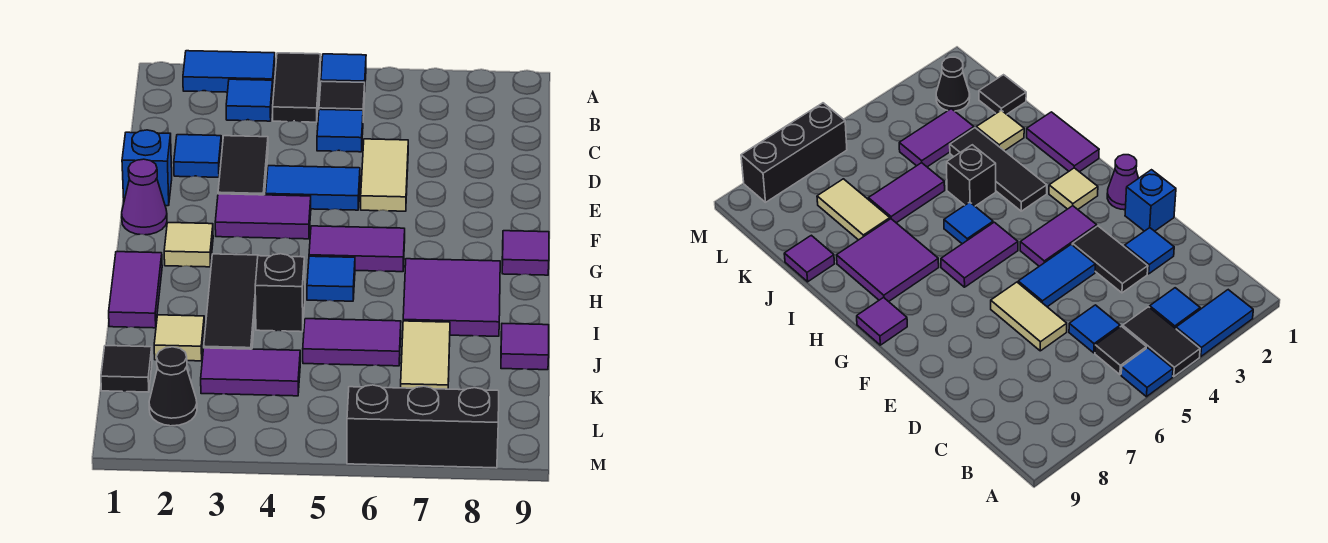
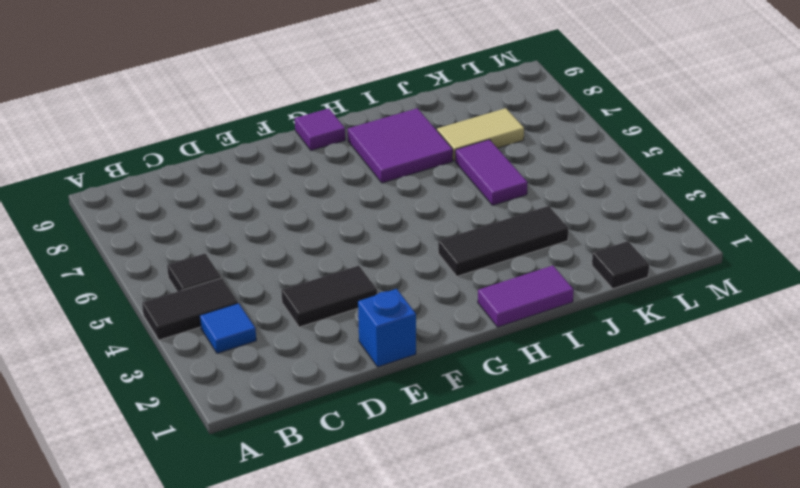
none -> blue 1x2 tile [183,51,275,92]
none -> blue 1x1 tile [321,54,366,82]
none -> blue 1x1 tile [317,109,363,152]

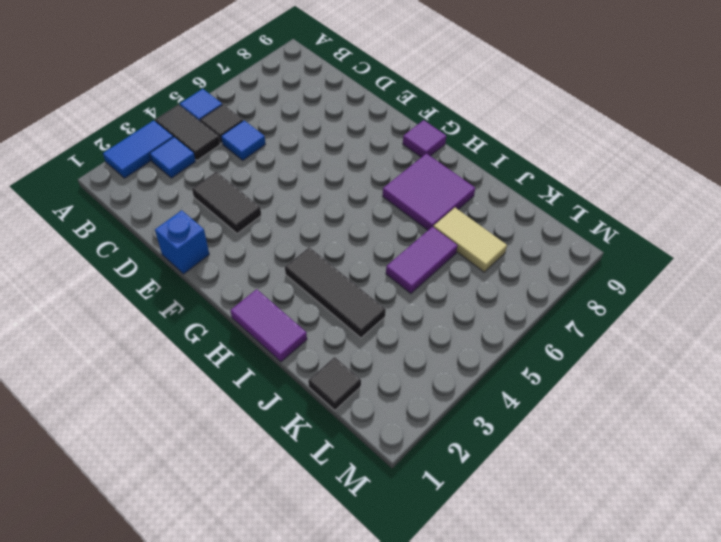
none -> blue 1x1 tile [174,135,221,177]
none -> tan 1x2 tile [361,139,408,211]
none -> blue 1x2 tile [266,166,360,210]

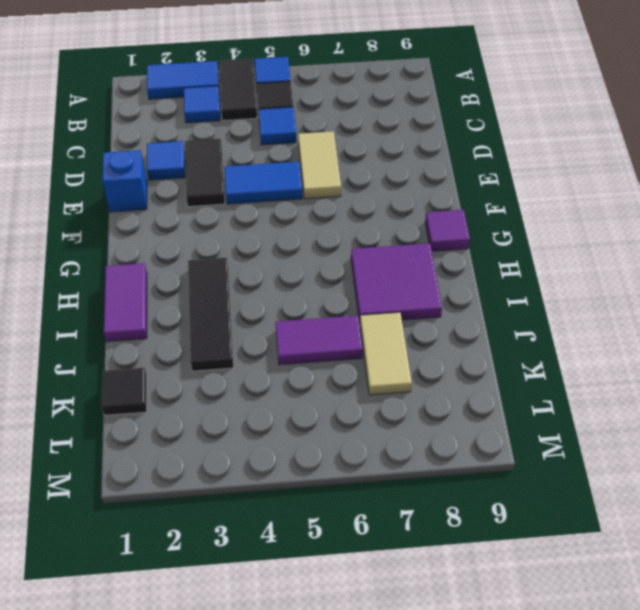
none -> purple 1x1 cone [122,159,167,235]
none -> purple 1x2 tile [215,194,311,239]
none -> tan 1x1 tile [164,223,213,267]

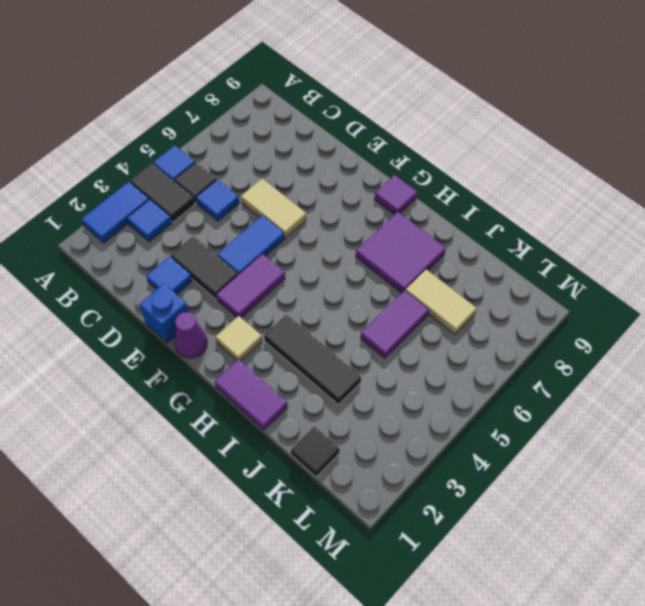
none -> purple 1x2 tile [309,226,405,272]
none -> blue 1x1 tile [307,256,355,301]
none -> black 1x1 brick [255,254,305,332]

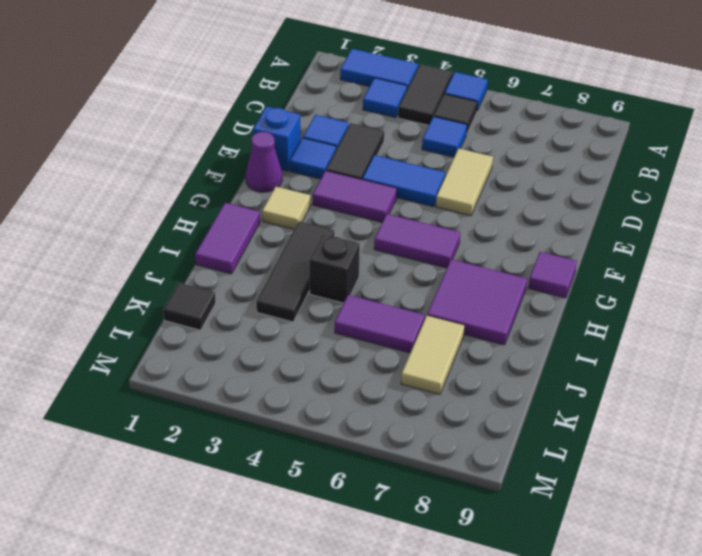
blue 1x1 tile [290,138,336,179] -> blue 1x1 tile moved to [307,256,355,301]
none -> tan 1x1 tile [154,315,205,361]
none -> purple 1x1 tile [501,324,549,370]
none -> purple 1x2 tile [201,348,300,396]

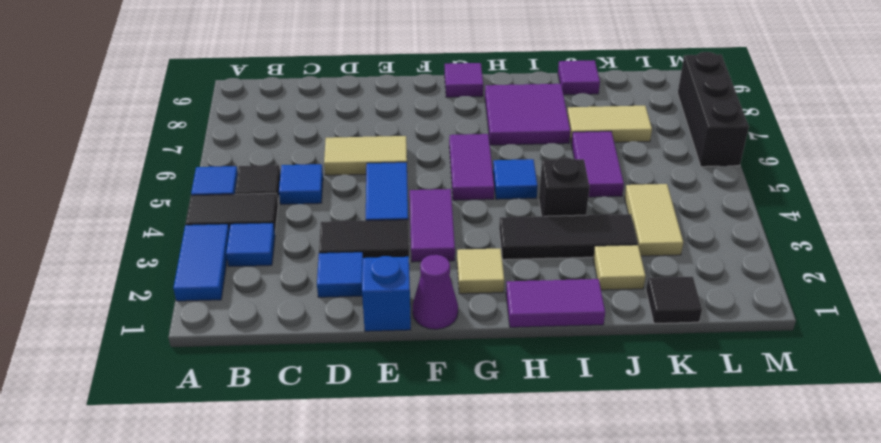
tan 1x2 tile [625,184,683,256] -> purple 1x2 tile [201,348,300,396]
none -> black 1x1 cone [149,347,197,426]

